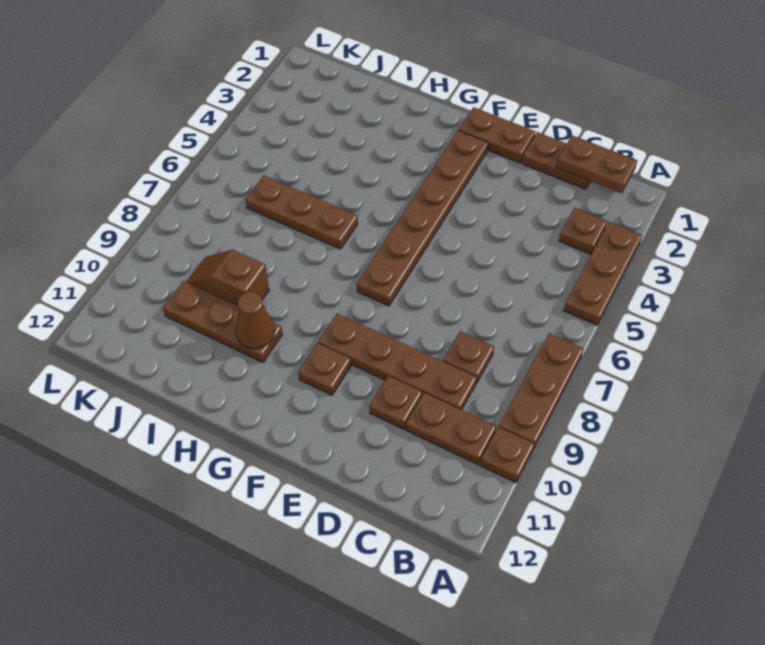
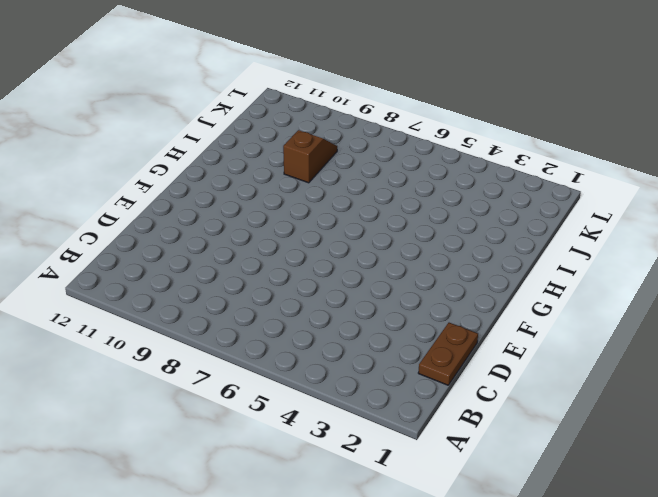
none -> brown 1x3 plate [563,222,642,325]
none -> brown 1x3 plate [499,333,584,448]
none -> brown 1x1 plate [480,427,534,483]

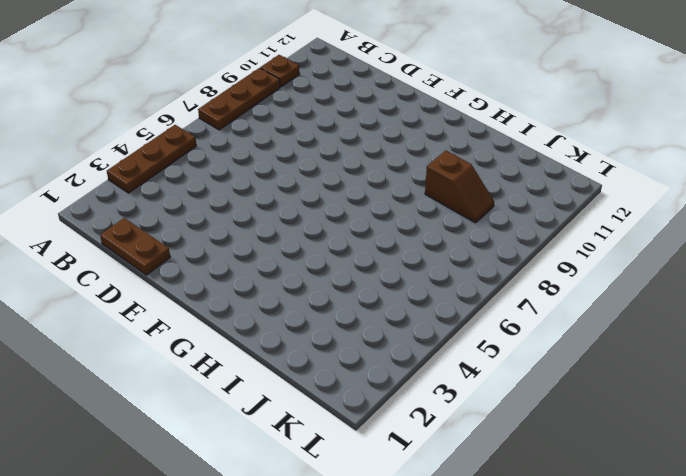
none -> brown 1x1 plate [559,208,607,254]
none -> brown 1x2 plate [406,393,496,464]
none -> brown 1x1 plate [443,331,494,383]

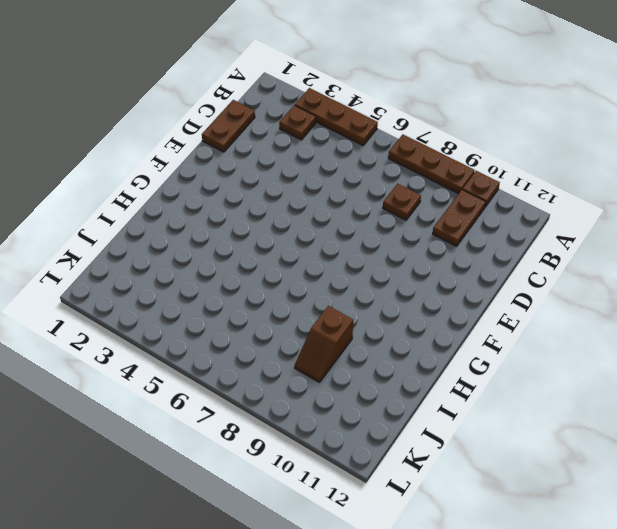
none -> brown 1x4 plate [318,314,477,410]
none -> brown 1x1 plate [369,376,422,429]
none -> brown 1x2 plate [459,107,535,163]

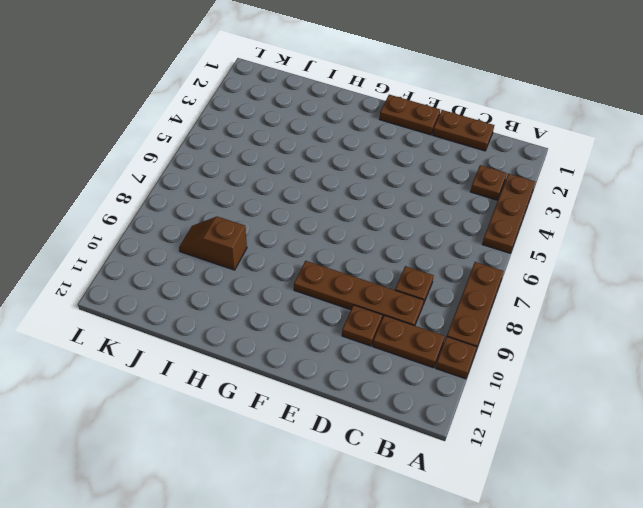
none -> brown 1x6 plate [357,130,488,306]
none -> brown 1x1 plate [298,343,351,395]
none -> brown 1x3 plate [246,176,358,249]

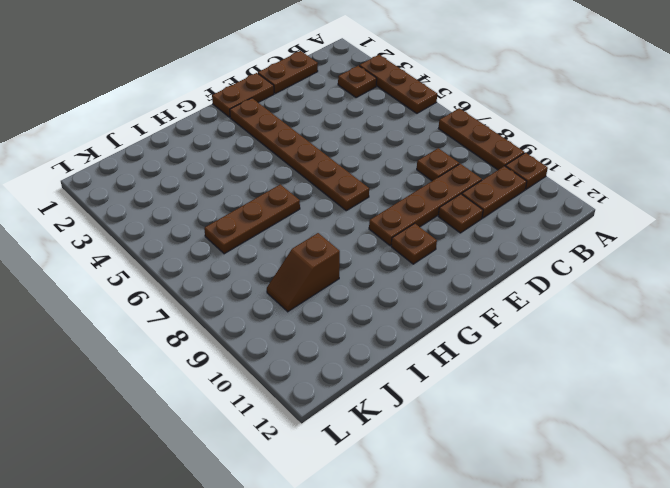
none -> brown 1x3 plate [163,281,282,362]
none -> brown 1x2 plate [556,135,637,193]
none -> brown 1x1 cone [236,292,274,349]

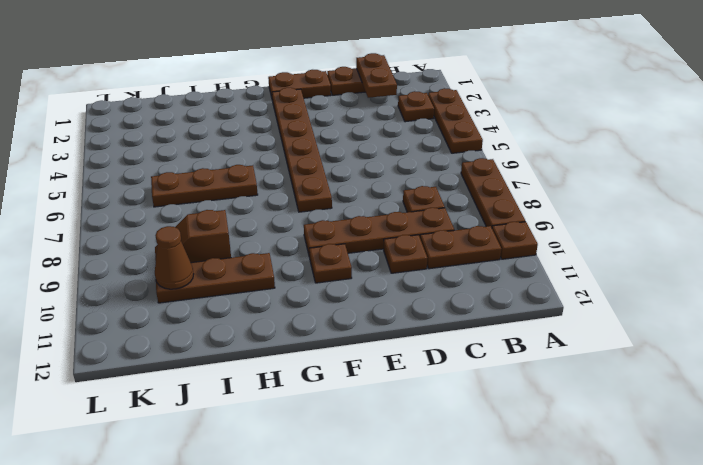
brown 1x2 plate [356,53,397,98] -> brown 1x2 plate turned to [556,135,637,193]
brown 1x1 cone [155,226,194,289] -> brown 1x1 cone moved to [236,292,274,349]

